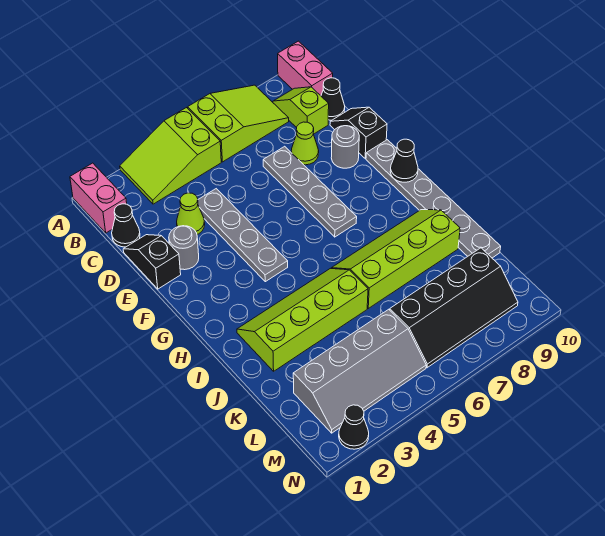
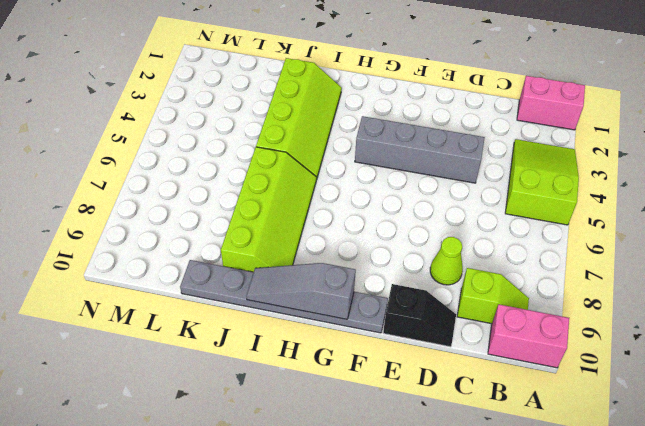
grey 1x4 brick [355,116,485,183] -> grey 1x4 plate [198,189,288,282]
grey 1x3 slope [246,263,356,319] -> black 1x1 cone [390,139,418,182]
none -> lime 2x3 slope [188,85,289,162]
none -> black 1x1 cone [112,204,140,247]
none -> black 1x1 cone [321,78,345,120]

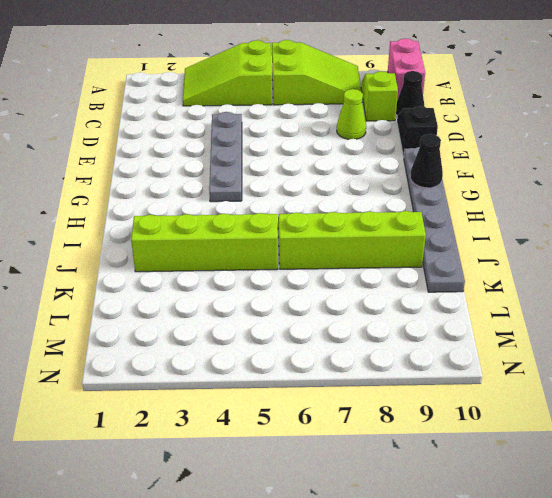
none -> pink 1x2 brick [70,163,127,233]
none -> black 1x1 cone [112,204,140,247]
none -> black 1x2 slope [123,235,181,289]

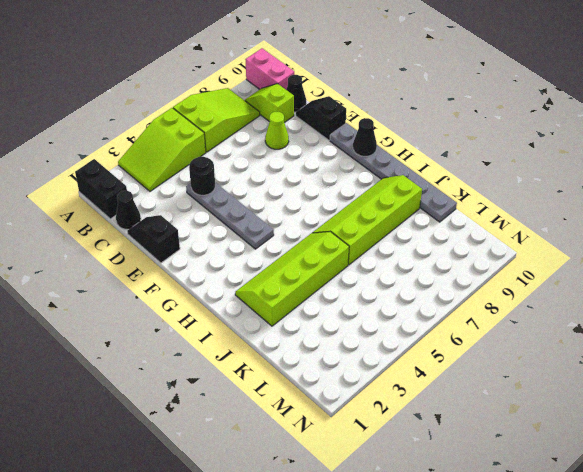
black 1x2 brick [75,159,127,219] -> pink 1x2 brick [70,163,127,233]
black 1x1 round brick [189,157,215,195] -> none
none -> lime 1x1 cone [177,193,205,234]
none -> grey 1x4 plate [263,146,357,237]
none -> grey 1x1 round brick [169,226,199,270]

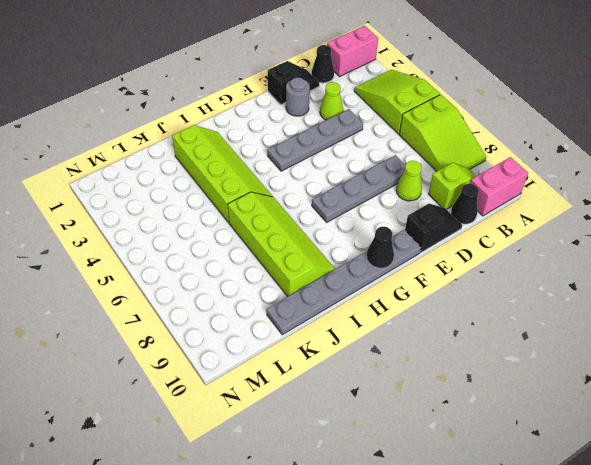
none -> grey 1x1 round brick [331,126,359,168]
none -> grey 2x4 slope [293,309,426,433]
none -> black 2x4 slope [390,248,518,368]

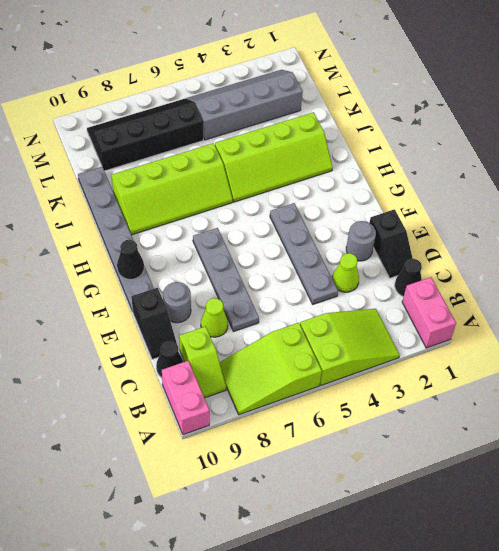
none -> black 1x1 cone [339,405,369,449]

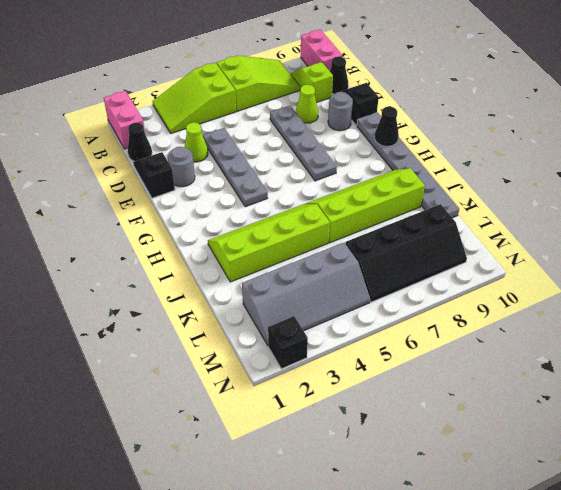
black 1x1 brick [268,316,308,369] -> black 1x1 cone [339,405,369,449]

